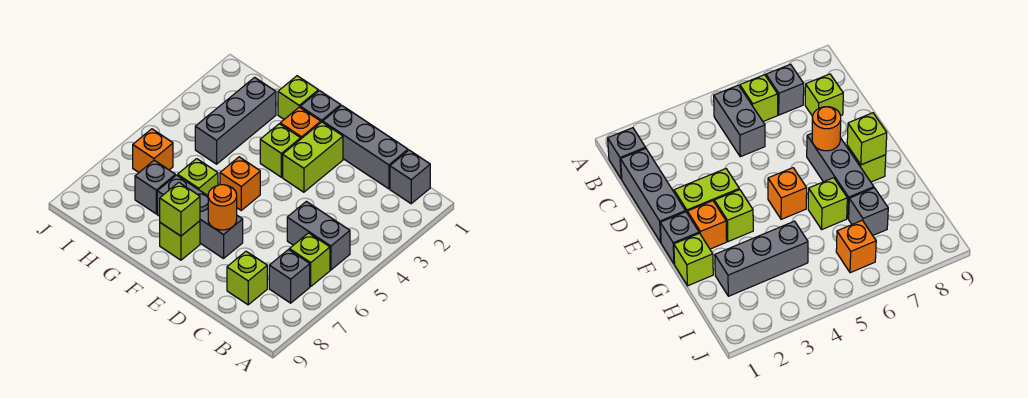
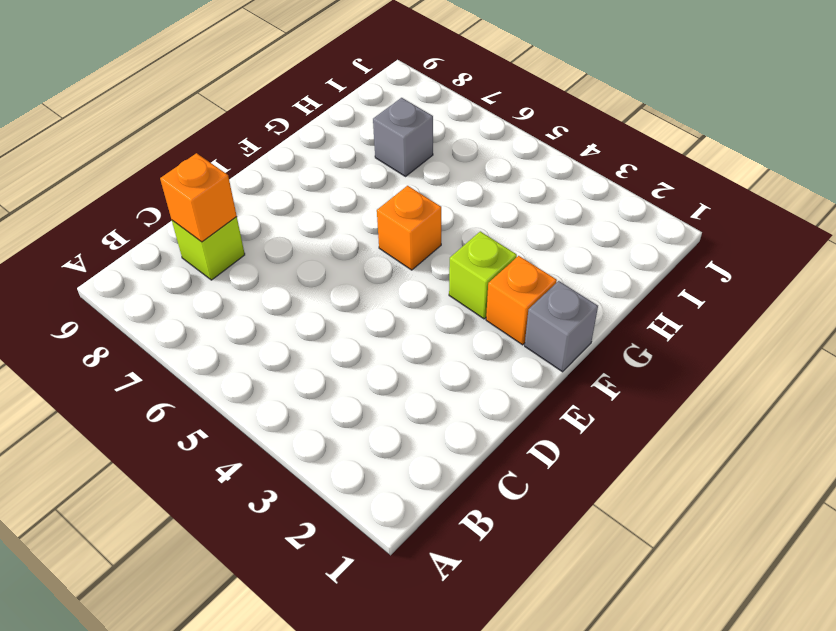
orange 1x1 brick [160,153,237,242] -> orange 1x1 brick moved to [133,129,173,172]
none -> grey 1x1 brick [390,150,430,204]
none -> grey 1x2 brick [287,201,350,270]
none -> lime 1x1 brick [289,233,330,286]

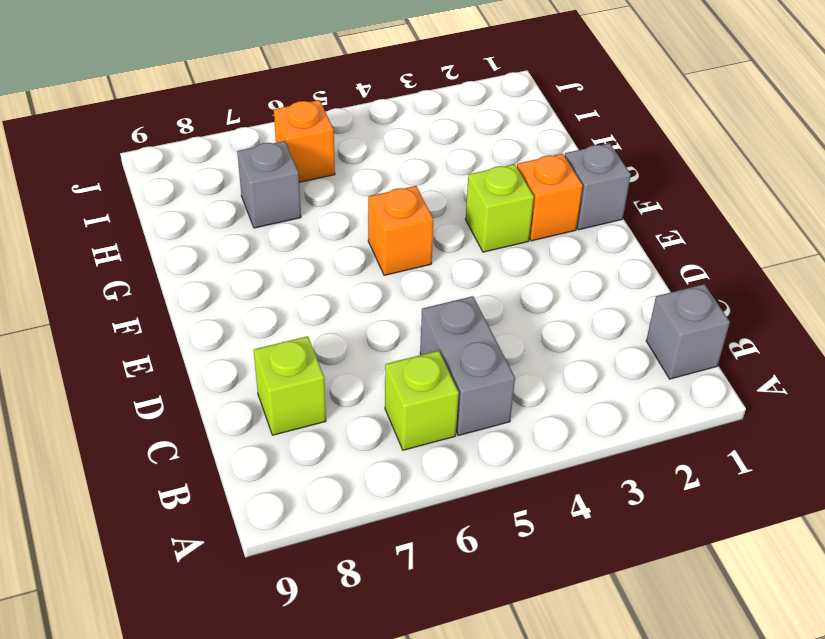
none -> grey 1x1 brick [269,250,310,303]
none -> grey 1x3 brick [323,106,408,189]
none -> lime 1x2 brick [283,122,343,192]

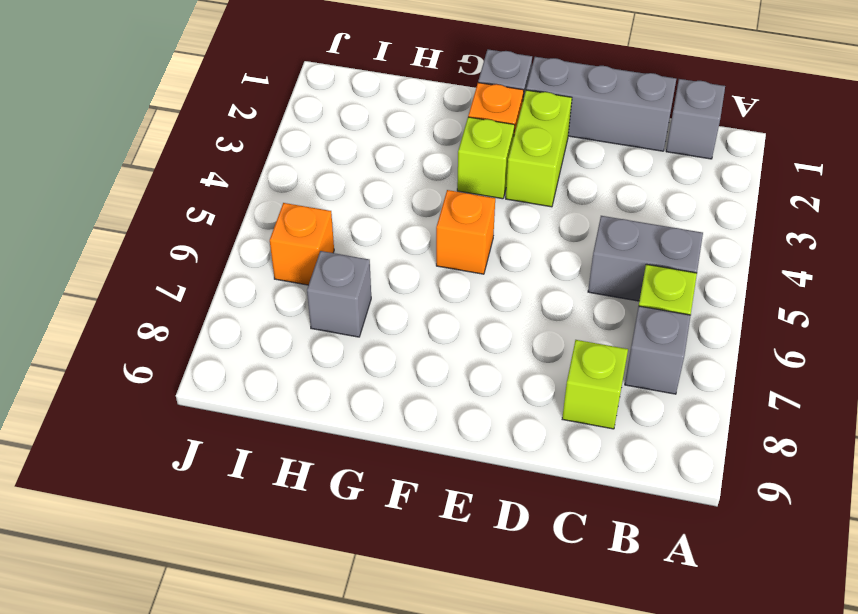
none -> grey 1x3 brick [157,175,243,259]
none -> lime 1x1 brick [160,221,200,260]
none -> lime 1x1 brick [278,76,318,119]

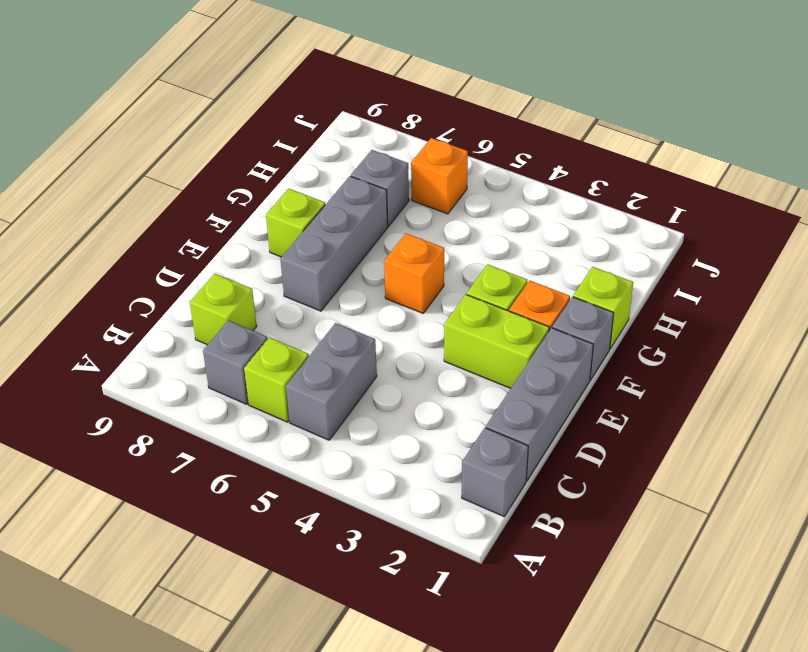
none -> lime 1x1 brick [178,159,218,196]
none -> grey 1x3 brick [195,77,276,164]
none -> orange 1x1 round brick [208,185,237,230]

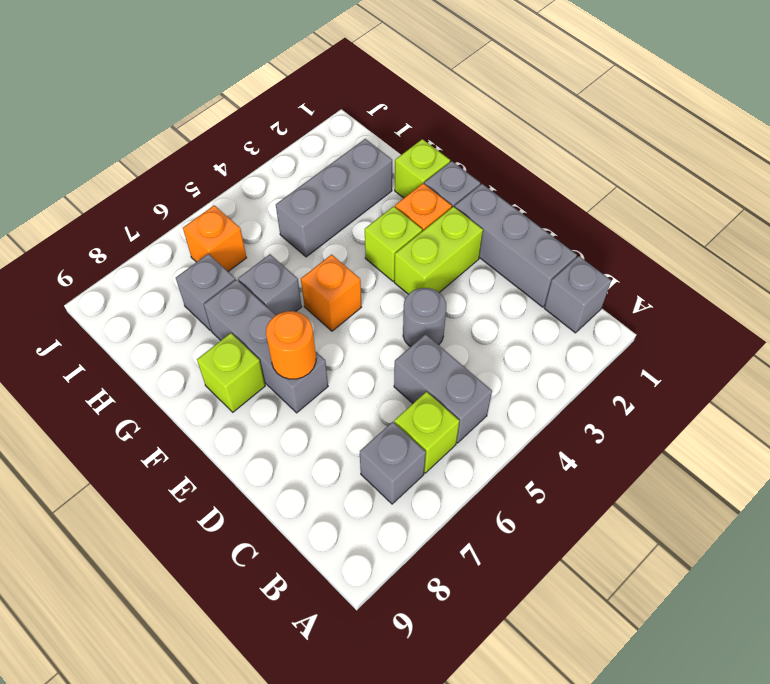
grey 1x1 round brick [403,288,446,347] -> none
grey 1x1 brick [238,254,302,315] -> lime 1x1 brick [178,159,218,196]
none -> lime 1x1 brick [227,251,267,305]
none -> lime 1x1 brick [160,182,200,236]

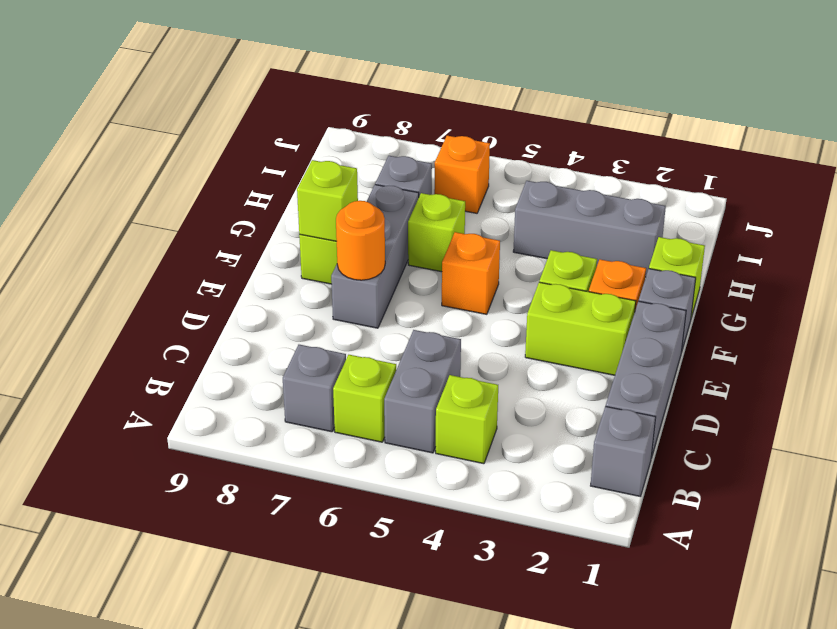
lime 1x1 brick [436,375,498,464] -> lime 1x1 brick moved to [227,251,267,305]

